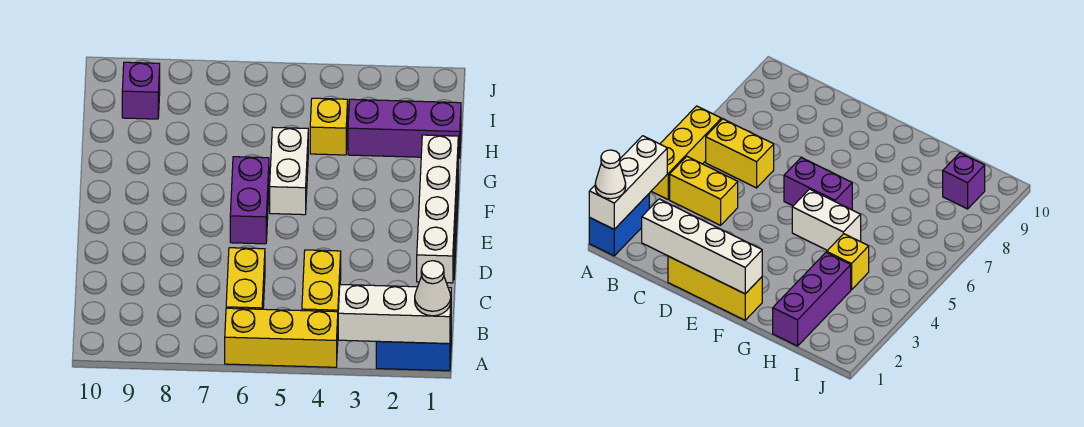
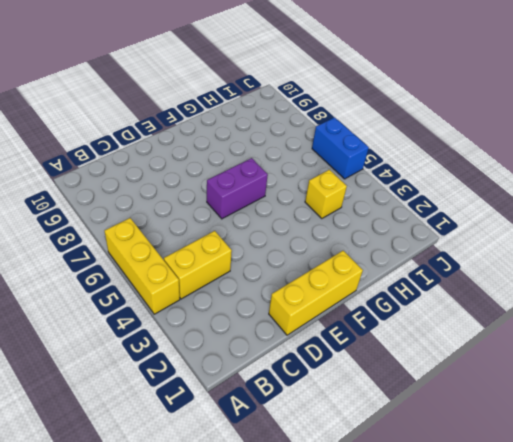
blue 1x2 brick [312,117,369,179] -> blue 1x2 brick moved to [376,334,451,371]
none -> yellow 1x2 brick [226,248,265,309]
none -> white 1x2 brick [270,127,308,215]
none -> purple 1x3 brick [348,99,461,158]

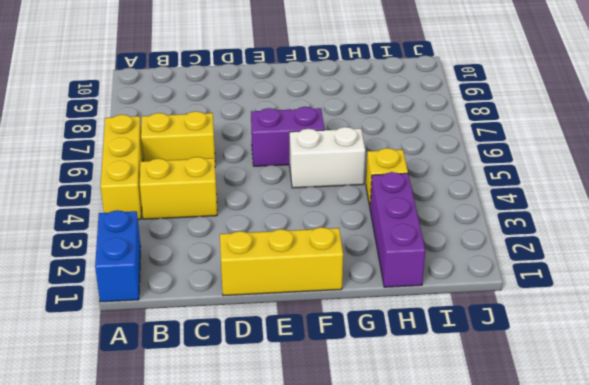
none -> purple 1x1 brick [122,62,160,119]
none -> white 1x3 brick [338,285,451,344]
none -> white 1x4 brick [417,135,458,283]

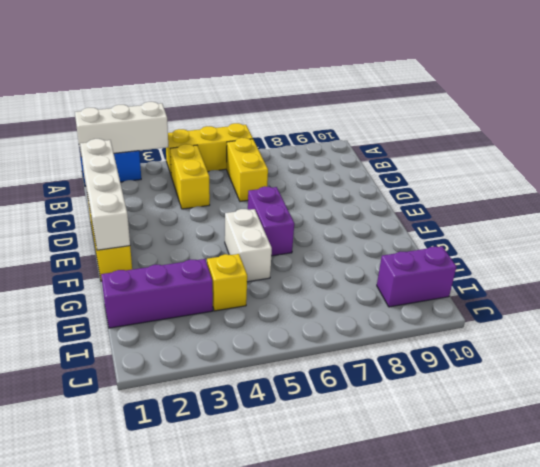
purple 1x2 brick [377,246,456,307] -> purple 1x1 brick [122,62,160,119]
none -> white 1x1 cone [415,261,451,316]

